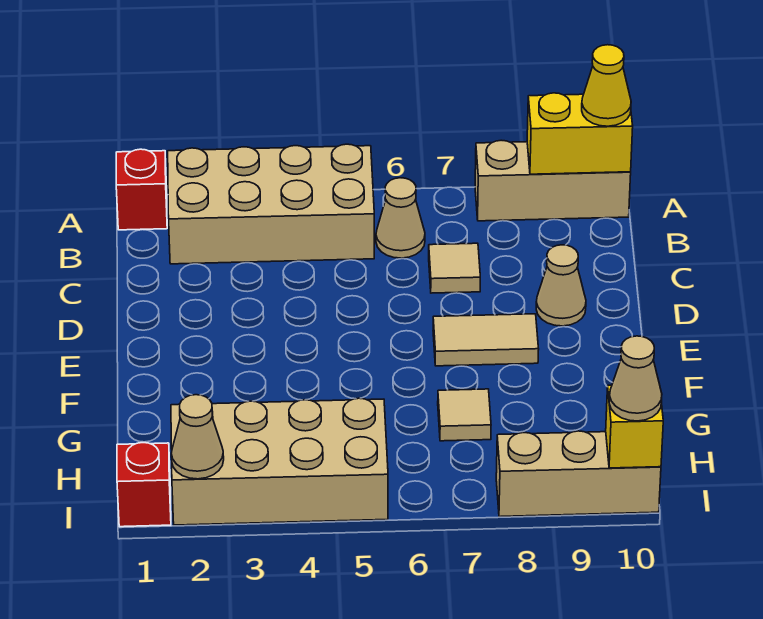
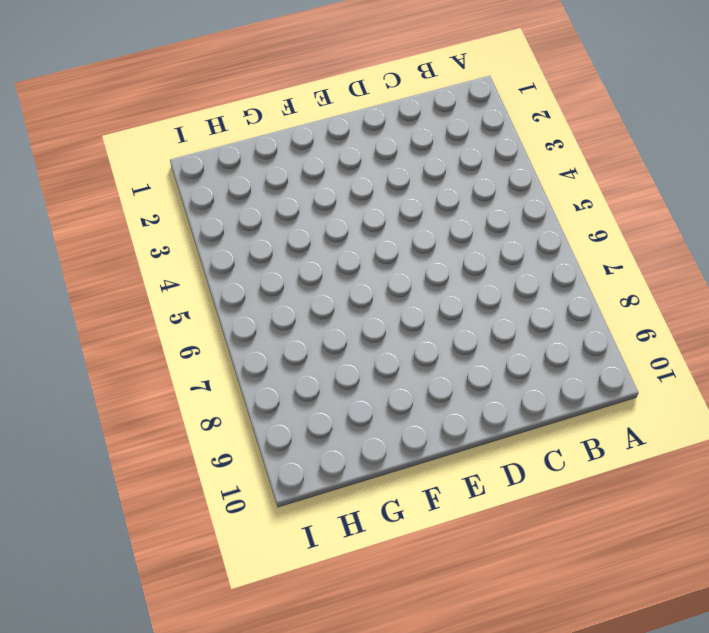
none -> red 1x1 brick [116,149,167,230]
none -> tan 2x4 brick [168,144,374,264]
none -> tan 1x3 brick [475,140,631,221]

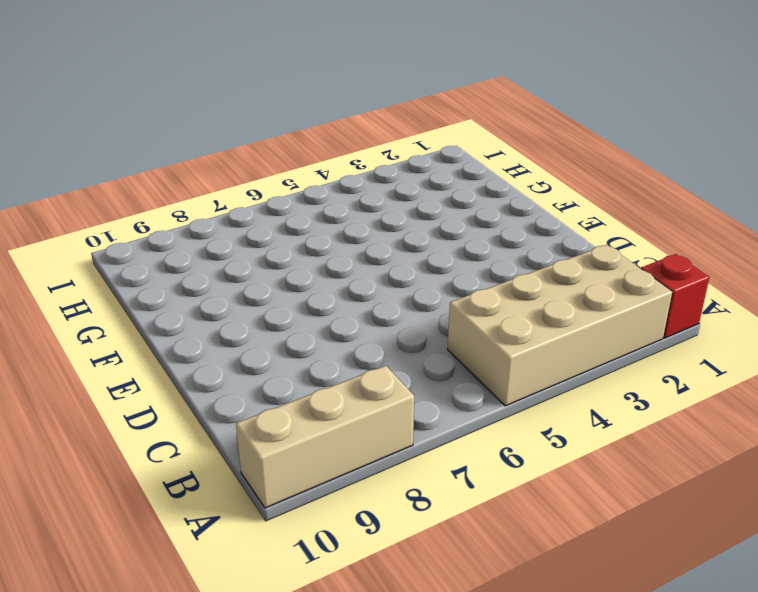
none -> tan 1x1 cone [376,178,425,258]
none -> tan 1x1 tile [429,243,480,293]
none -> tan 1x1 cone [536,245,586,326]

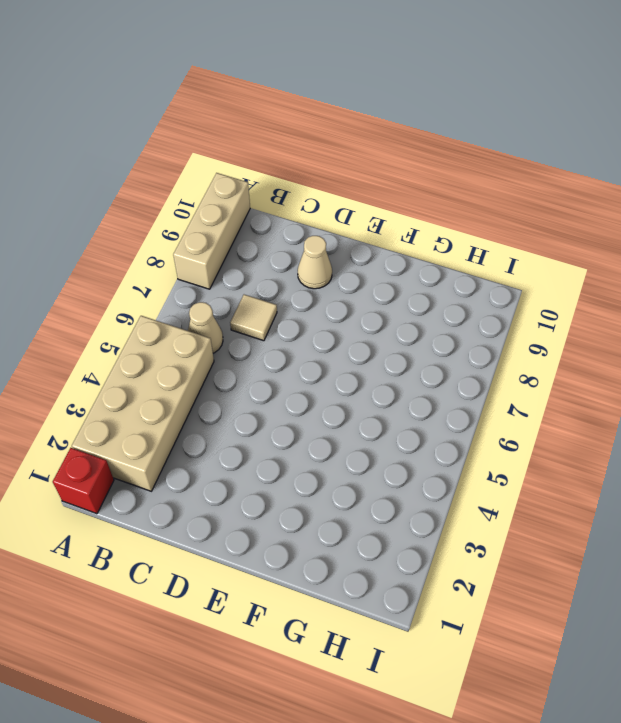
none -> tan 1x2 tile [433,314,539,366]
none -> tan 1x1 tile [438,389,491,441]
none -> tan 2x4 brick [171,398,388,525]

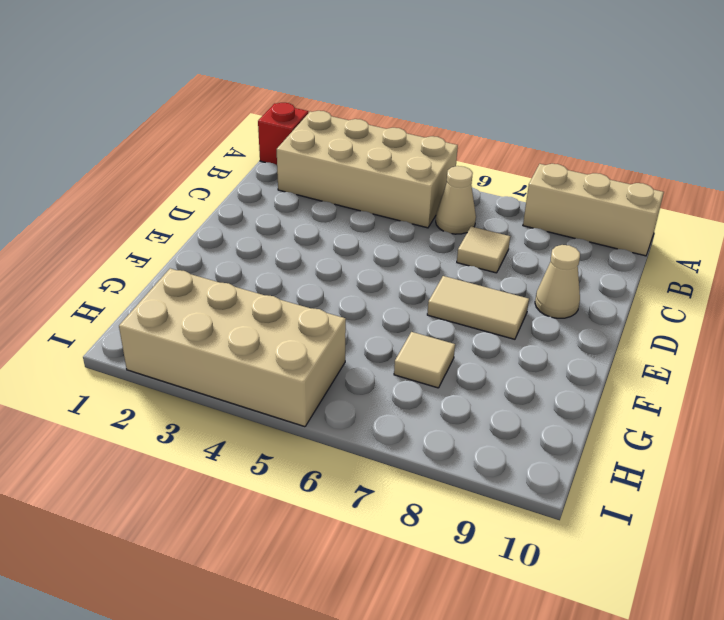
none -> red 1x1 brick [117,443,171,527]
none -> tan 1x3 brick [496,431,661,517]
none -> yellow 1x2 brick [527,93,633,174]

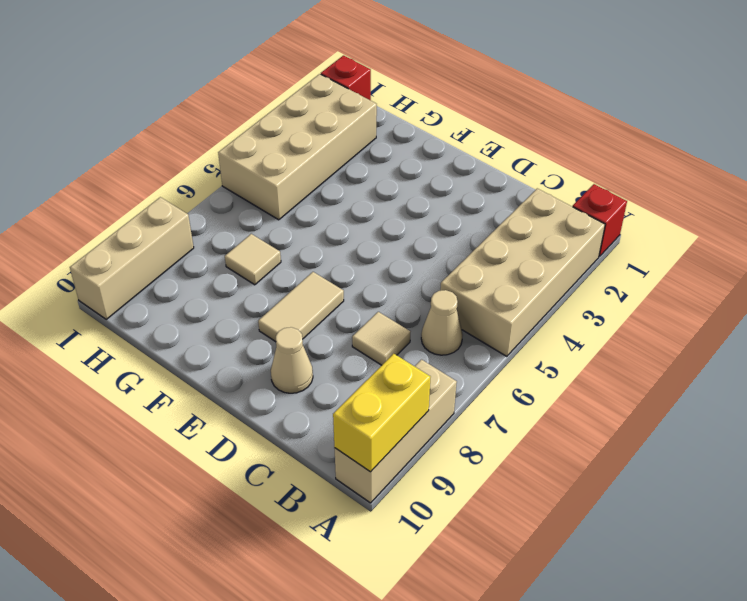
none -> tan 1x1 cone [171,395,224,479]
none -> yellow 1x1 brick [606,385,663,468]
none -> yellow 1x1 cone [582,45,631,126]

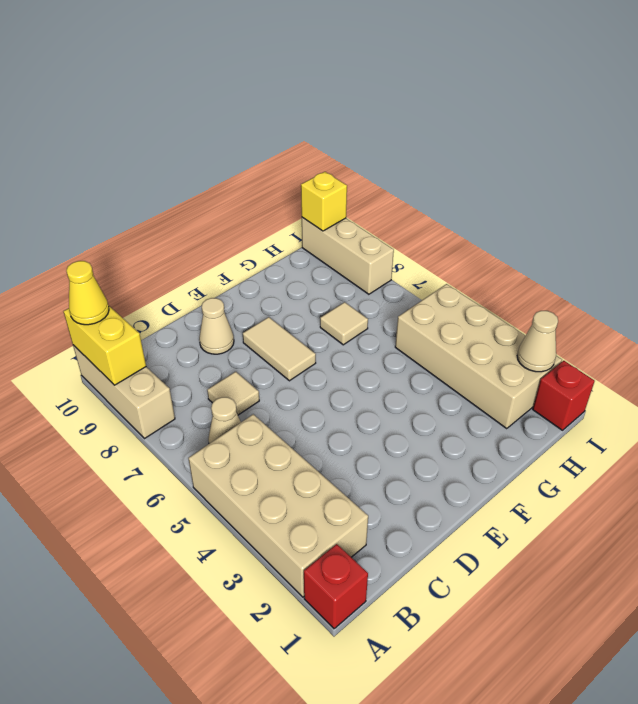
none -> tan 1x1 cone [609,336,662,421]

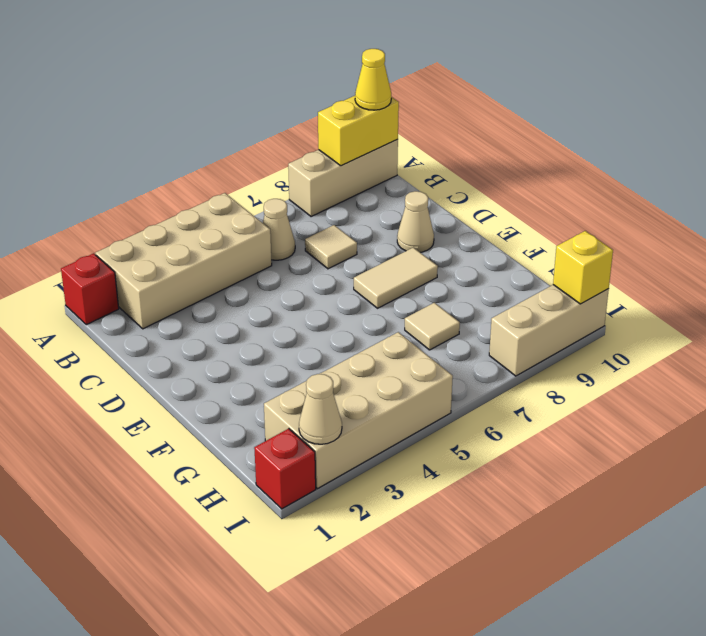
none -> tan 1x1 cone [609,336,662,421]

